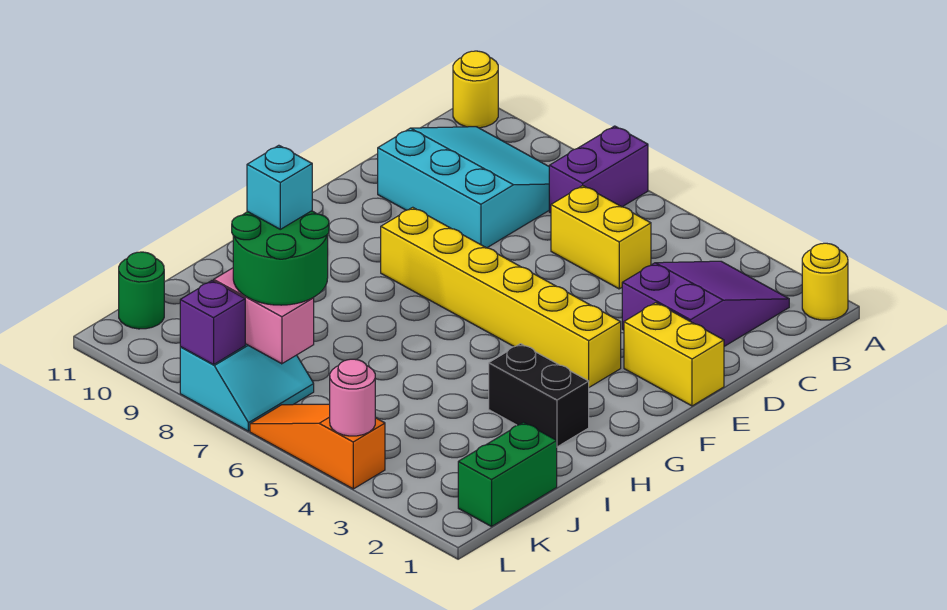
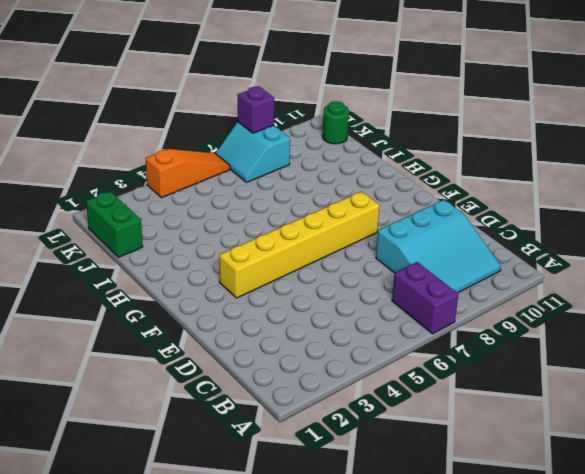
none -> yellow 1x1 round brick [802,243,848,320]
none -> yellow 1x1 round brick [453,51,498,128]
none -> purple 2x3 slope [622,261,789,346]

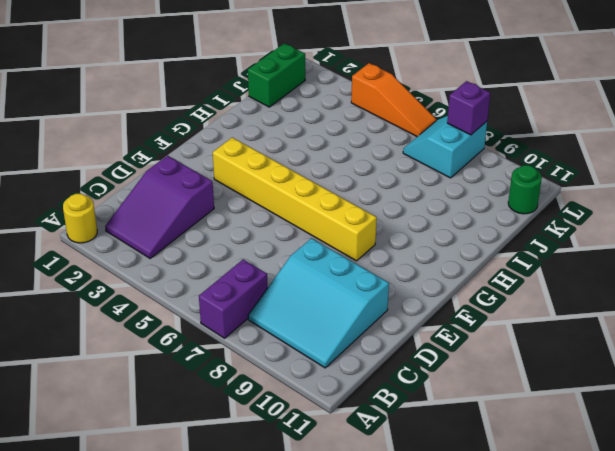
none -> yellow 1x1 round brick [453,51,498,128]
none -> yellow 1x2 brick [551,186,651,289]
none -> yellow 1x2 brick [624,303,724,406]

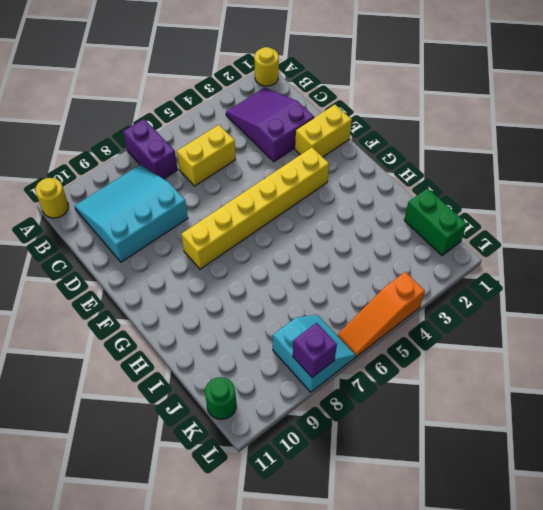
none -> black 1x2 brick [489,344,589,447]
none -> pink 1x2 brick [214,268,314,364]
none -> pink 1x1 round brick [330,359,375,436]

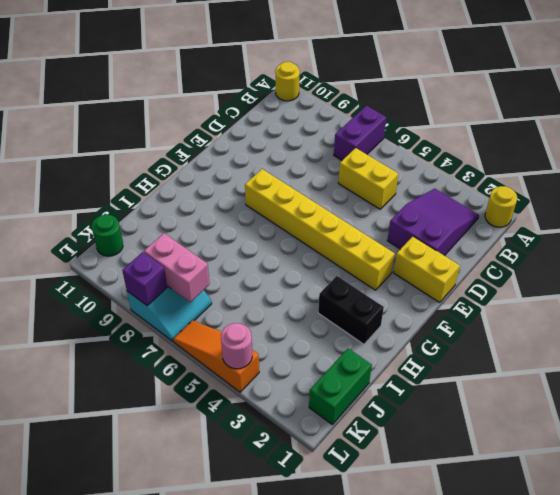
none -> cyan 3x3 slope [378,127,549,248]
none -> green 2x2 round brick [232,211,329,305]
none -> cyan 1x1 brick [247,145,312,229]

